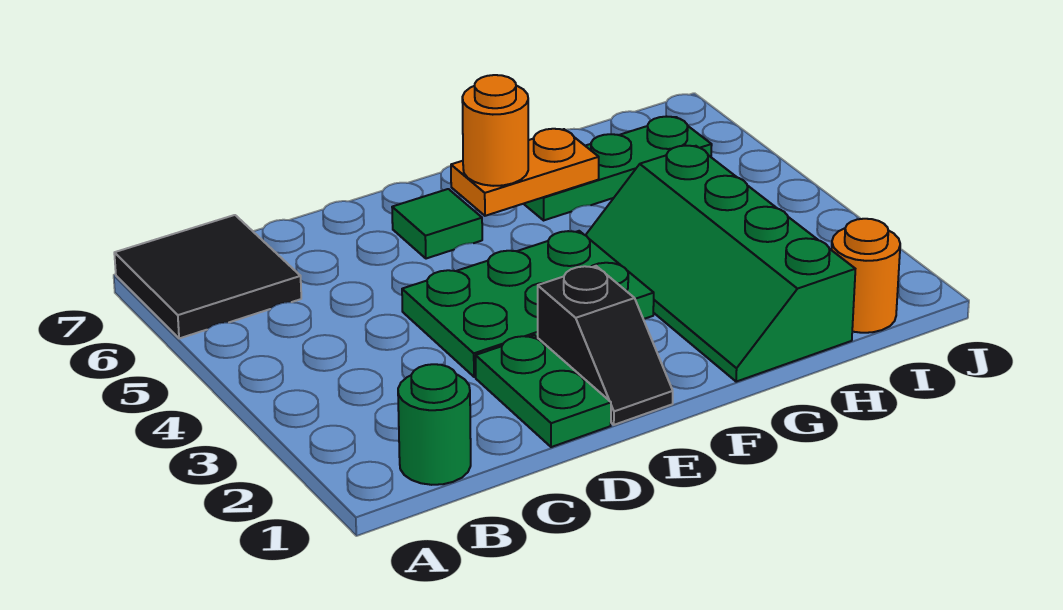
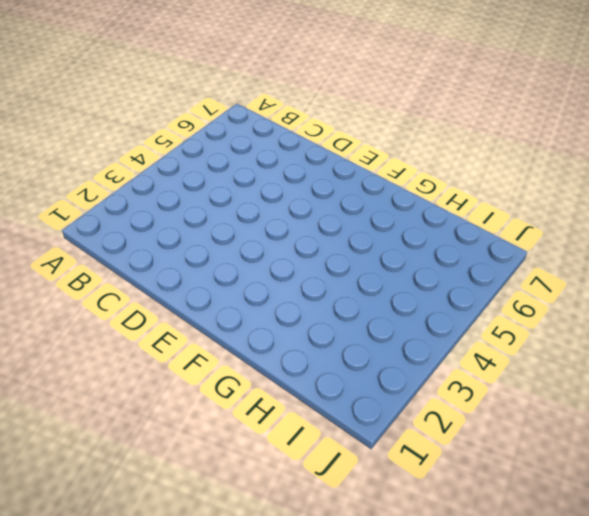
none -> black 2x2 tile [114,215,301,338]
none -> green 1x1 round brick [398,364,471,485]

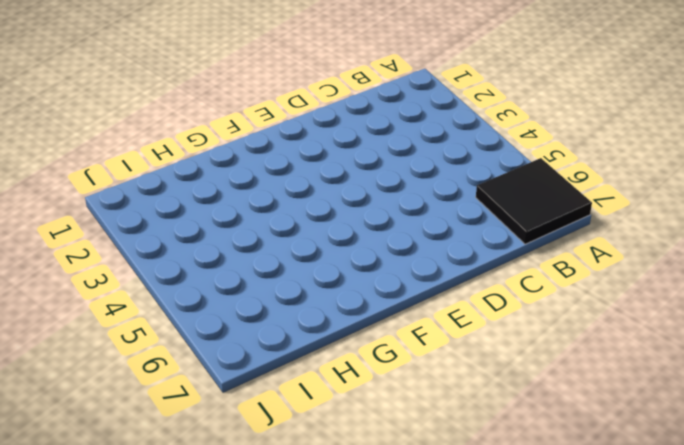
none -> green 1x1 round brick [398,364,471,485]
none -> green 1x2 plate [476,335,611,447]

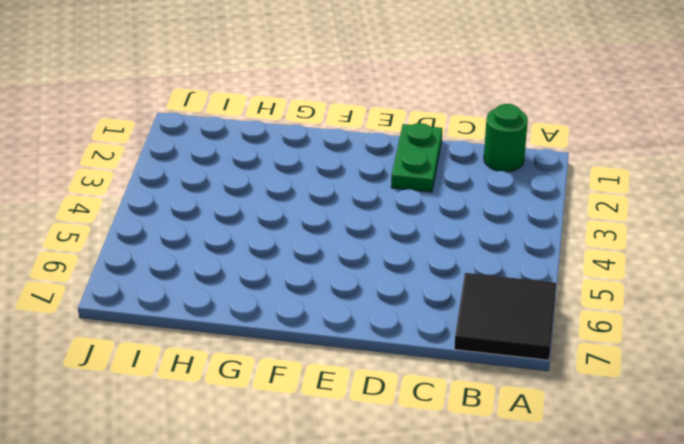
none -> green 2x3 plate [402,231,654,377]
none -> black 1x2 slope [538,266,673,425]

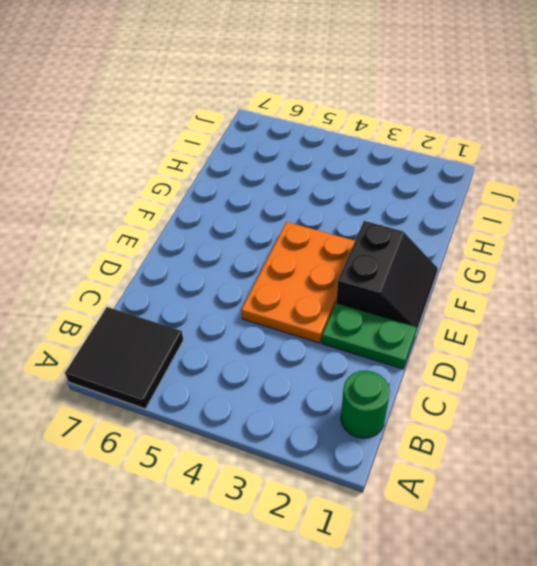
orange 2x3 plate [242,222,355,343] -> green 2x3 plate [402,231,654,377]
black 2x2 slope [336,221,438,332] -> black 1x2 slope [538,266,673,425]
none -> green 1x1 tile [392,189,482,259]
none -> green 2x4 slope [586,146,855,382]

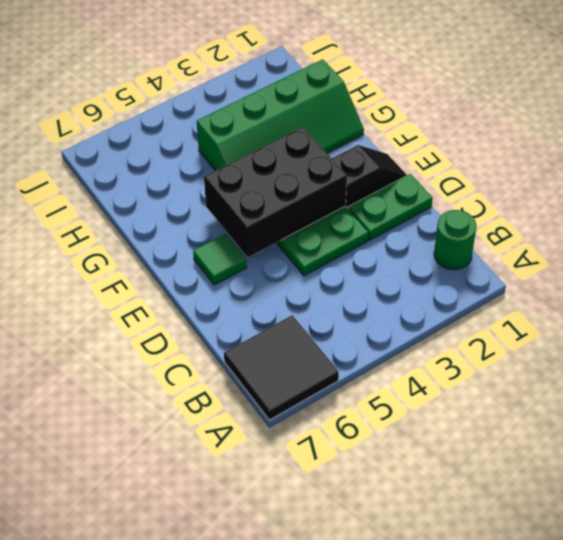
black 2x3 brick [204,127,347,257] -> none
none -> green 1x3 plate [524,116,712,220]
none -> orange 1x1 round brick [832,219,900,333]

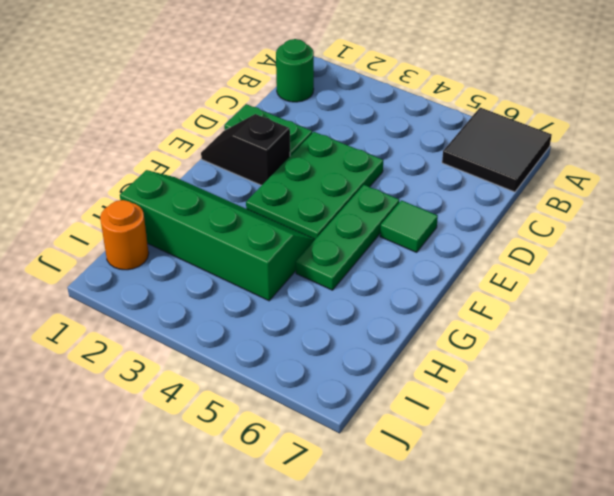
green 1x3 plate [296,185,399,290] -> green 1x3 plate moved to [524,116,712,220]
none -> orange 1x2 plate [451,129,599,216]
none -> orange 1x1 round brick [462,75,528,186]

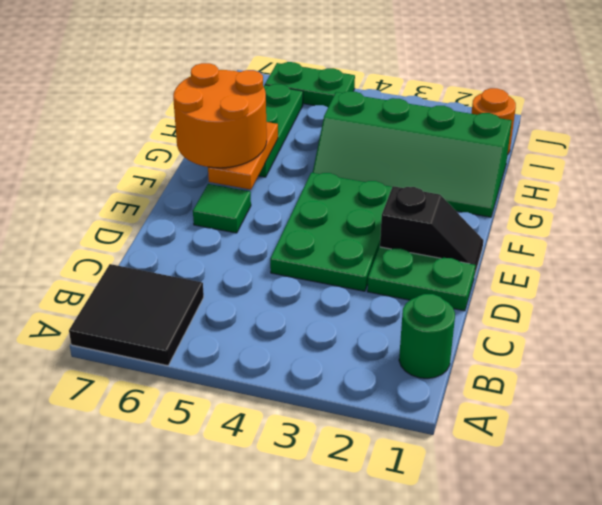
orange 2x2 round brick [173,63,267,168] -> orange 1x1 round brick [462,75,528,186]
green 1x2 plate [265,62,355,107] -> none

